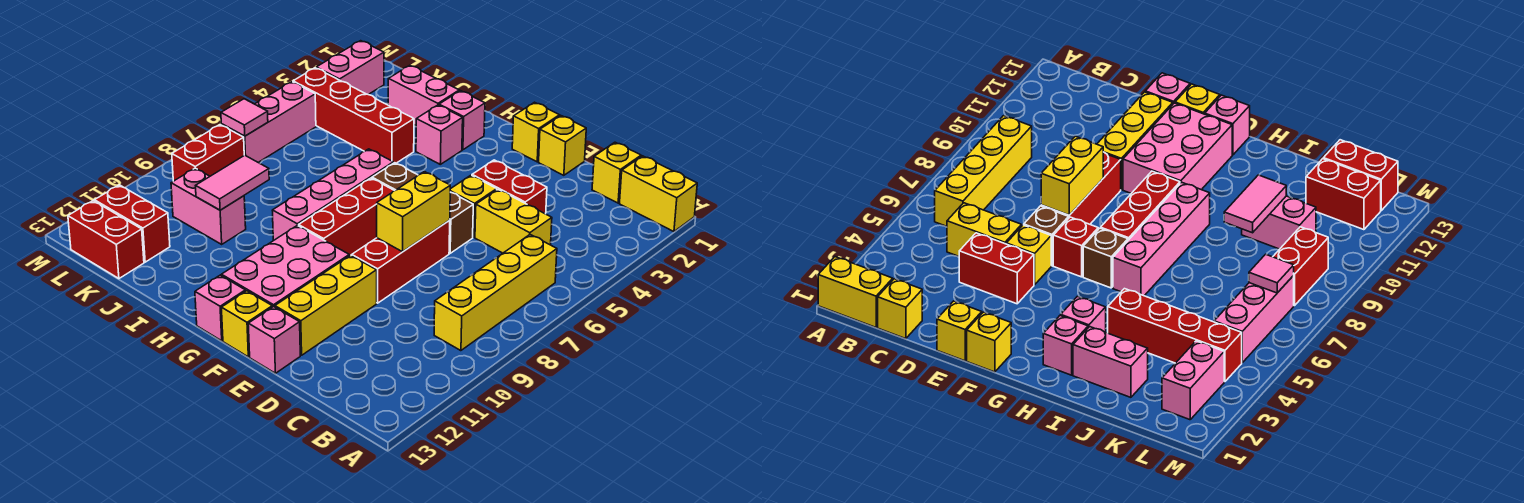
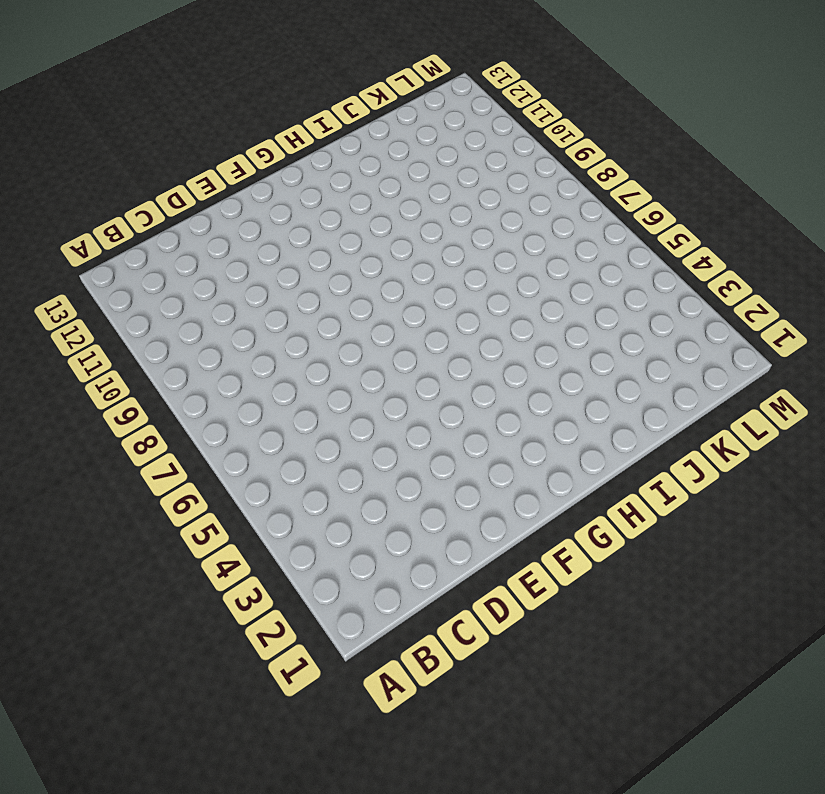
none -> yellow 1x2 brick [620,156,697,232]
none -> yellow 1x4 brick [434,235,557,351]
none -> yellow 1x1 brick [592,142,641,203]
none -> yellow 1x2 brick [475,189,552,253]

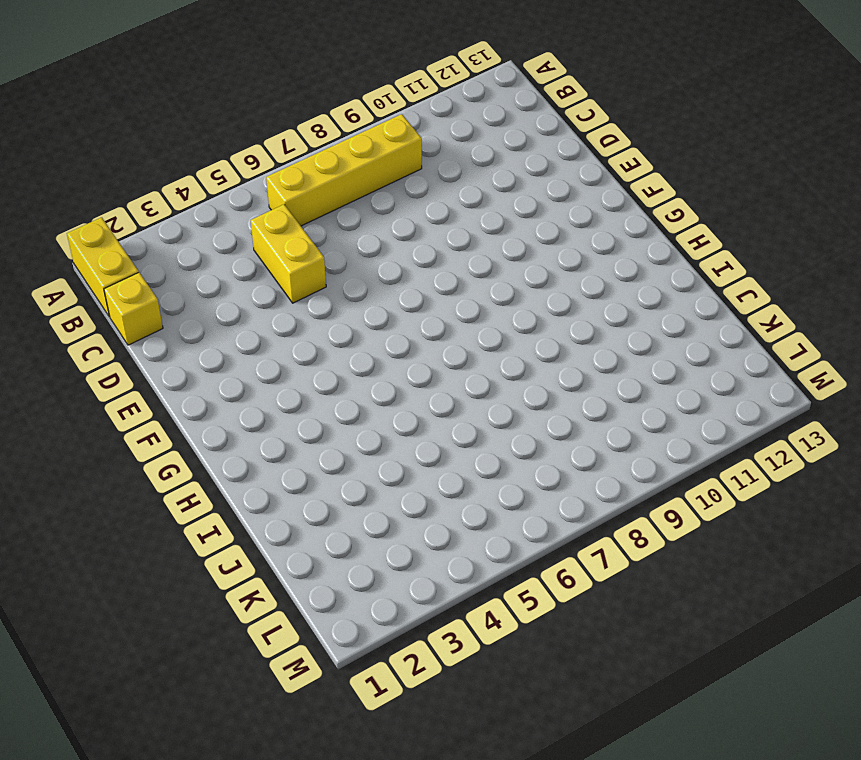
none -> red 1x2 brick [472,160,547,214]
none -> yellow 1x1 brick [539,116,586,175]
none -> yellow 1x1 brick [450,175,497,237]
none -> brown 1x1 brick [449,192,473,253]

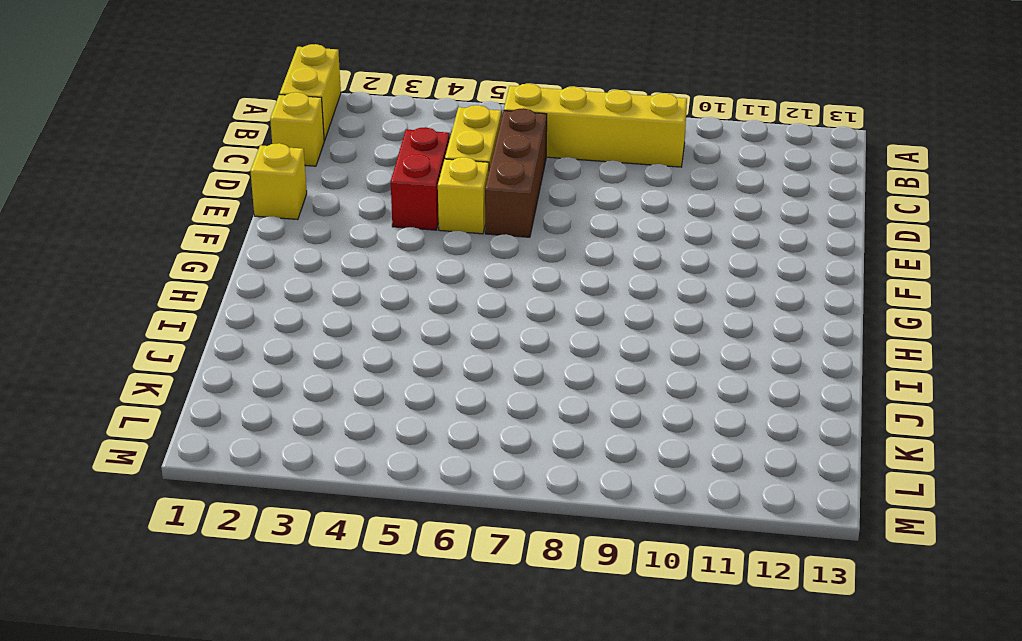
brown 1x3 brick [485,108,547,237] -> brown 1x1 brick [449,192,473,253]
none -> red 1x3 brick [352,220,450,303]
none -> yellow 1x3 brick [275,255,377,355]
none -> pink 1x1 brick [248,307,300,373]
none -> yellow 1x1 brick [512,102,560,162]

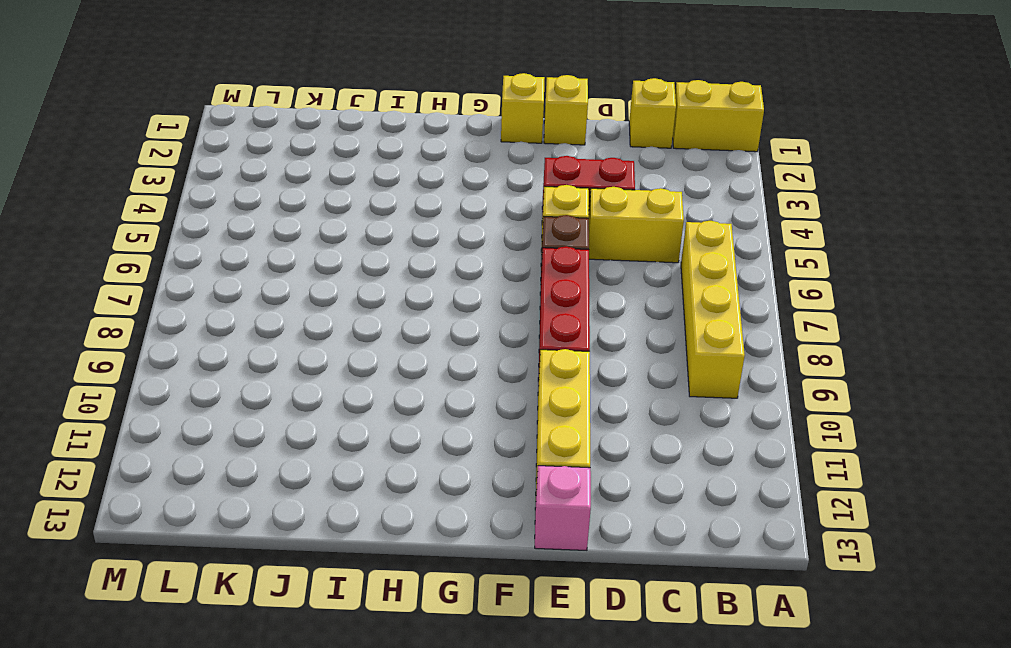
none -> red 1x1 brick [1053,217,1098,277]
none -> pink 2x3 brick [221,225,349,307]
none -> yellow 1x1 brick [221,291,272,357]
none -> brown 1x1 brick [372,163,418,191]

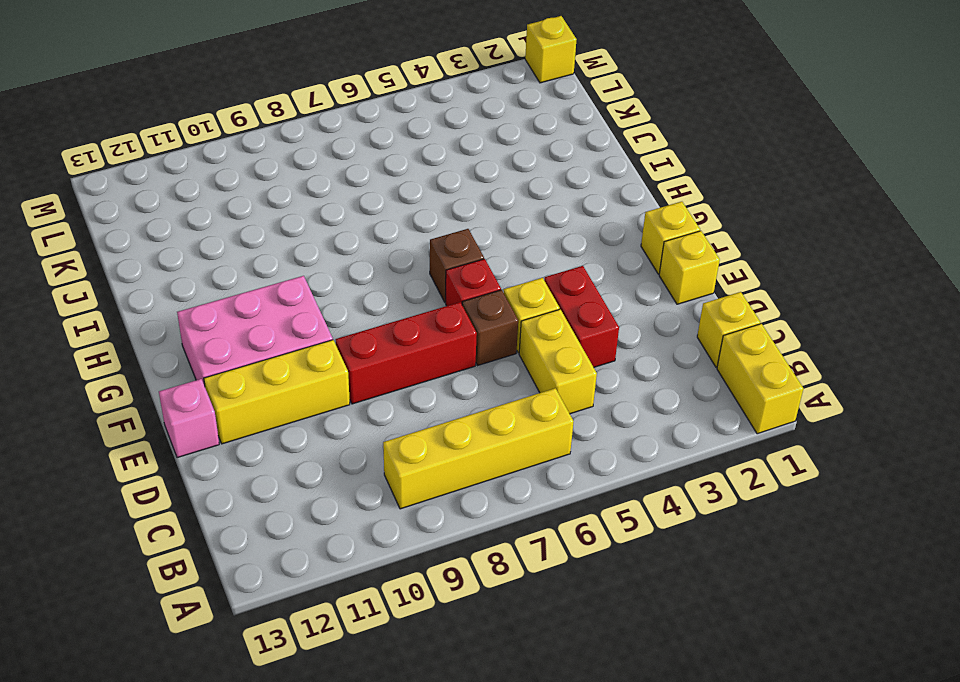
yellow 1x1 brick [525,16,577,83] -> yellow 1x1 brick moved to [221,291,272,357]
none -> red 1x3 brick [299,178,394,256]
none -> pink 1x1 brick [195,275,245,341]
none -> pink 1x1 brick [439,91,485,150]
none -> pink 1x1 brick [416,105,463,164]

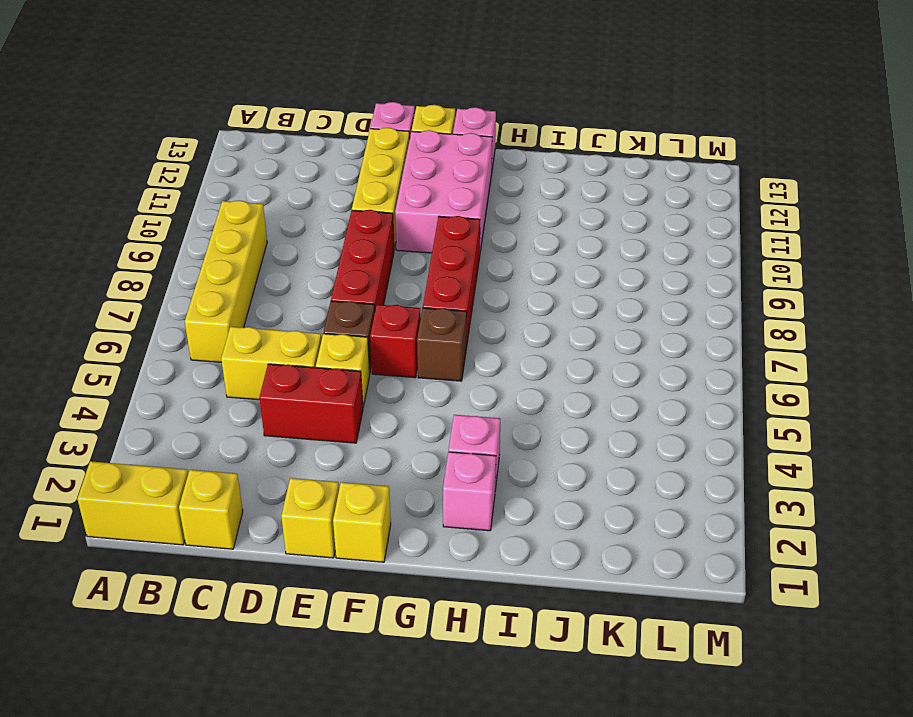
none -> pink 1x4 brick [272,149,393,241]
none -> pink 1x2 brick [388,65,459,125]
none -> red 1x4 brick [293,68,414,163]
none -> pink 1x2 brick [171,168,246,244]

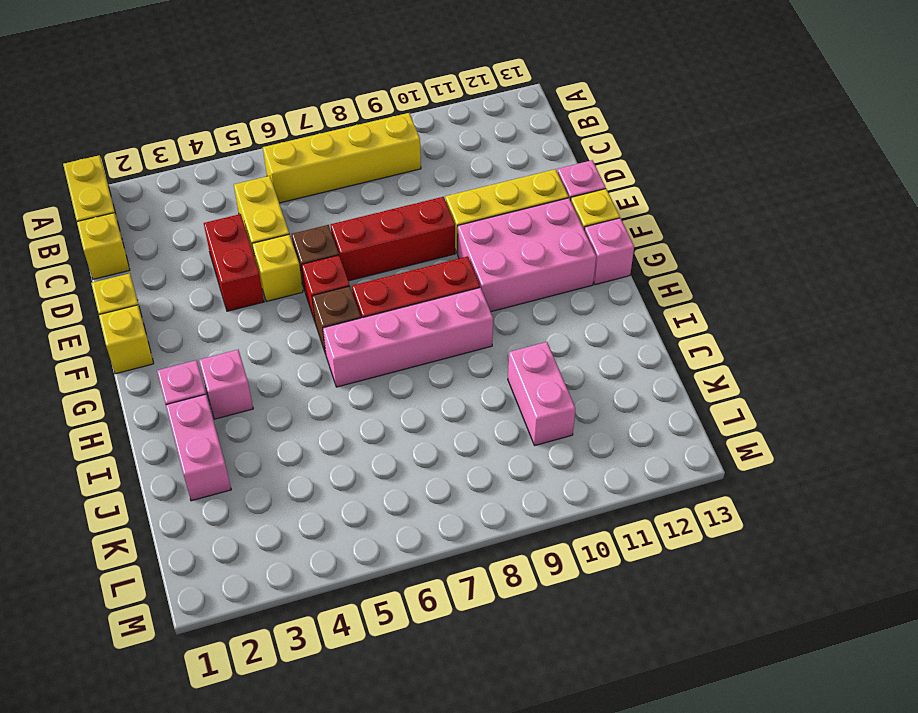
none -> red 1x4 brick [293,68,414,163]
none -> red 1x2 brick [95,185,170,262]
none -> red 1x2 brick [68,201,144,279]
none -> pink 1x2 brick [316,41,384,95]

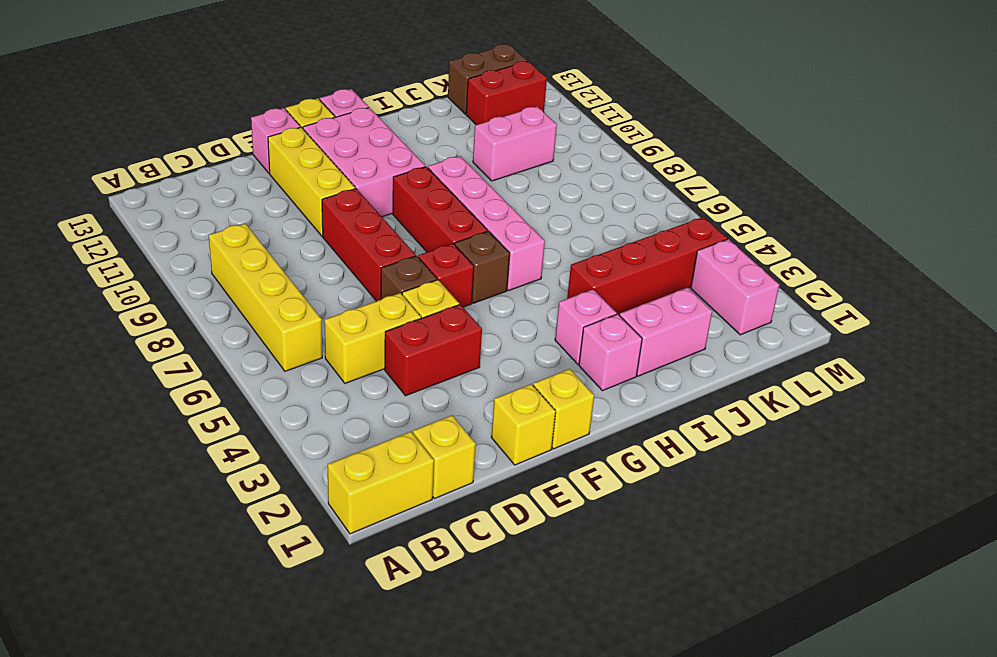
brown 1x2 brick [448,44,527,114] -> red 1x2 brick [68,201,144,279]
none -> pink 1x3 brick [221,82,316,163]
none -> red 1x2 brick [172,125,244,181]
none -> yellow 1x2 brick [377,172,450,252]
none -> pink 1x2 tile [196,155,269,210]

